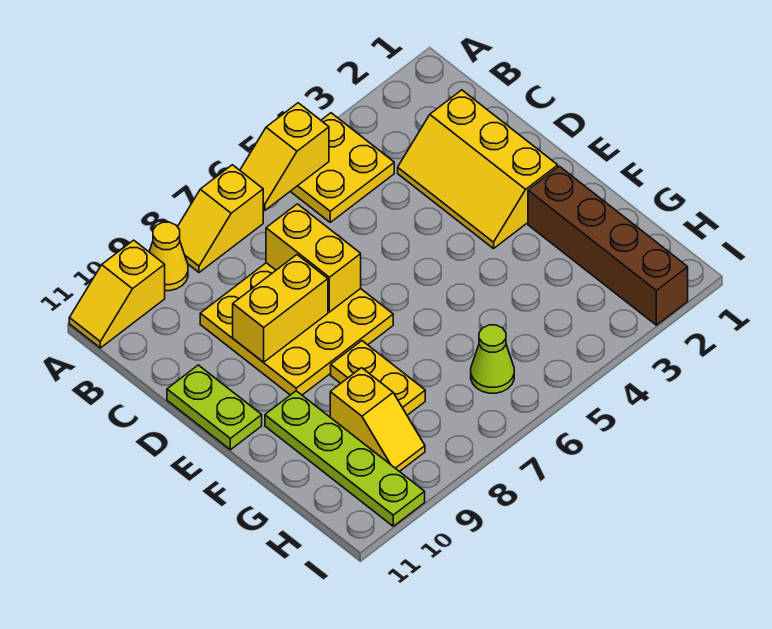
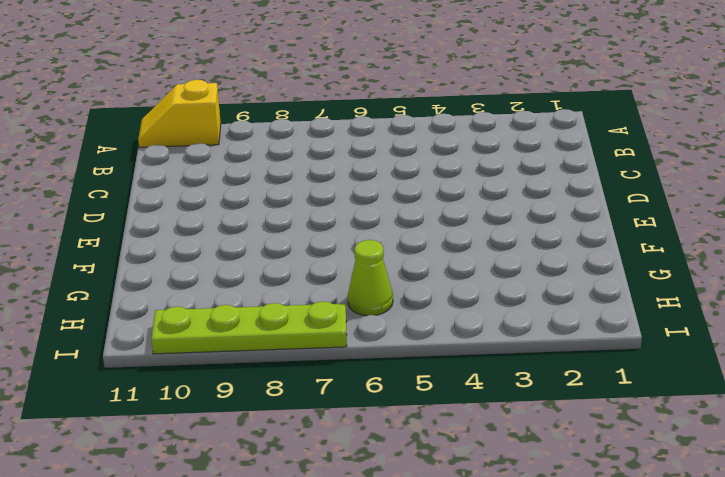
lime 1x4 plate [151,301,347,354] -> lime 1x4 plate turned to [265,391,425,526]
none -> yellow 2x2 plate [290,113,394,222]
none -> yellow 1x2 slope [177,165,263,272]
none -> yellow 1x1 cone [149,222,188,291]

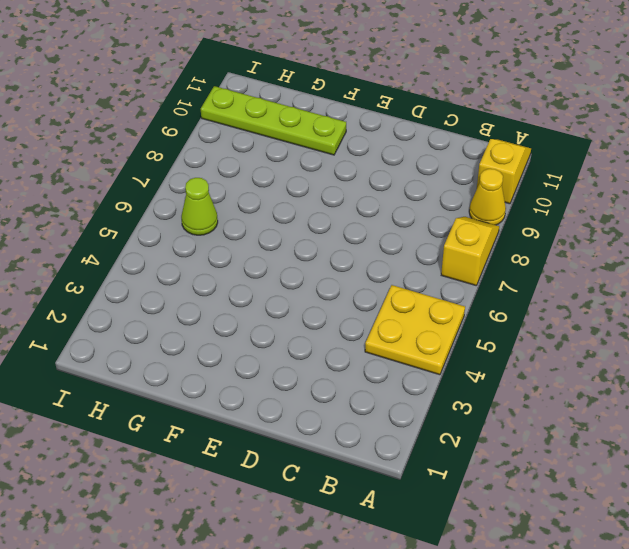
none -> yellow 2x3 slope [398,90,558,249]
none -> yellow 3x3 plate [200,263,393,395]
none -> lime 1x2 plate [167,365,262,450]

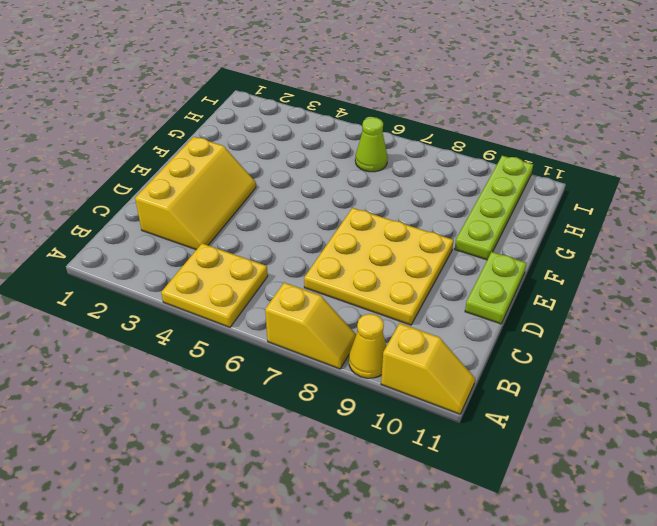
none -> brown 1x4 brick [528,166,688,325]
none -> yellow 1x2 plate [331,341,425,415]
none -> yellow 1x2 slope [330,368,425,472]

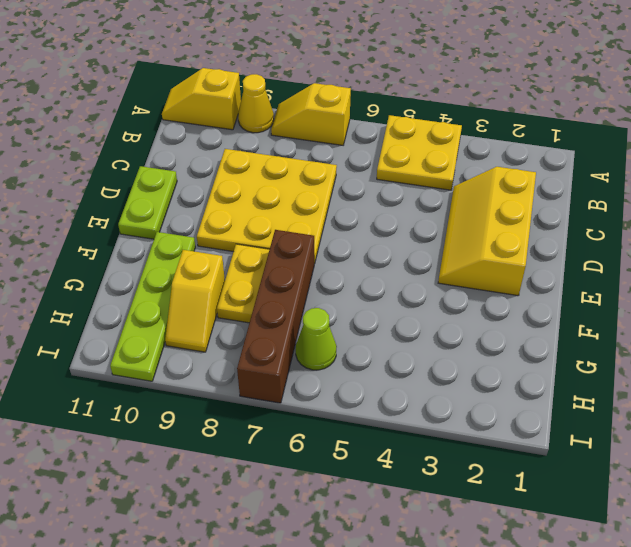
brown 1x4 brick [237,230,314,403] -> brown 1x4 brick moved to [528,166,688,325]
none -> yellow 1x2 slope [240,103,329,210]
none -> yellow 1x2 brick [266,204,361,312]
none -> yellow 1x2 brick [233,255,328,362]

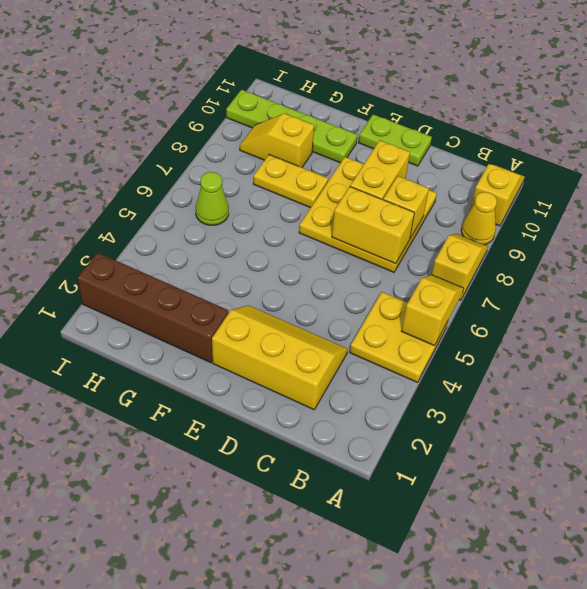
yellow 1x1 brick [383,176,429,238] -> none

